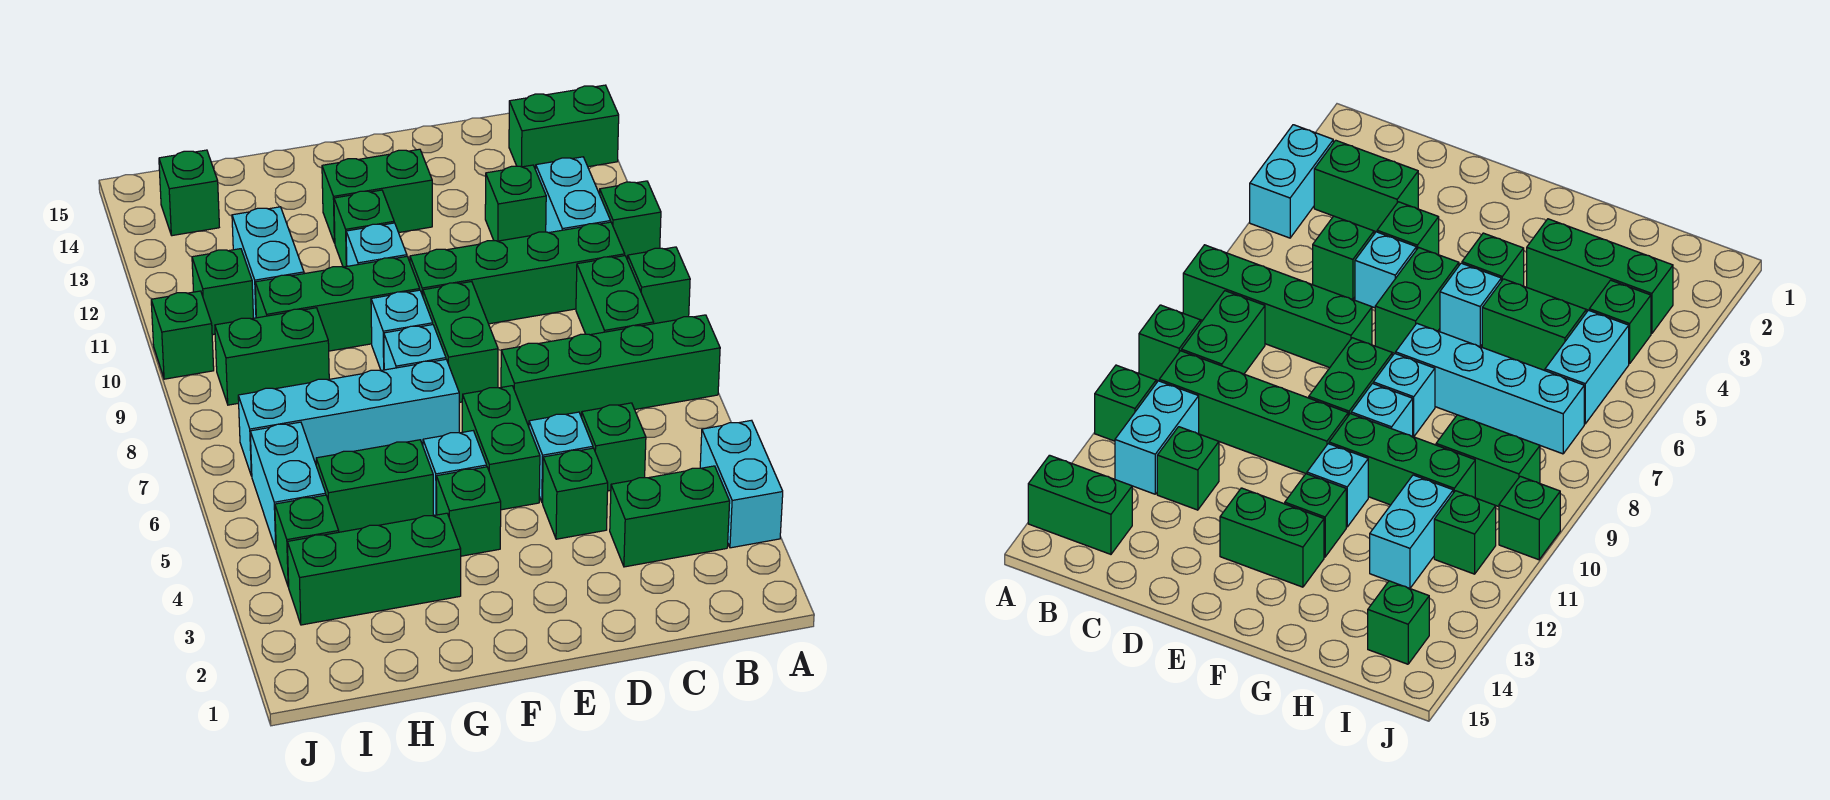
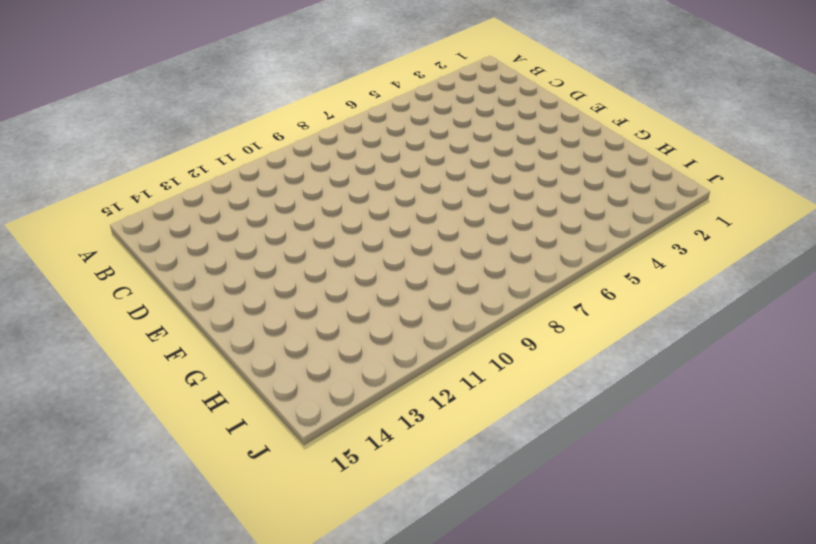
none -> cyan 1x2 brick [700,420,783,548]
none -> green 1x4 brick [501,315,720,426]
none -> green 1x1 brick [628,247,690,324]
none -> green 1x1 brick [600,181,661,260]

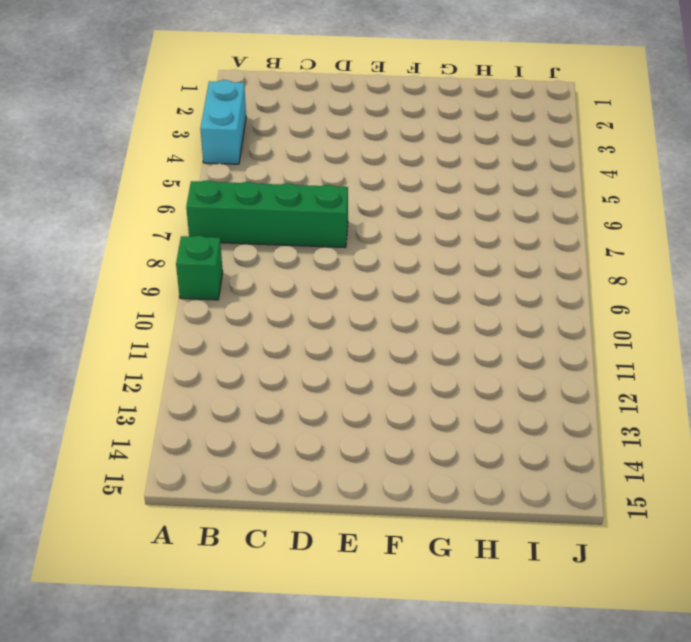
none -> green 1x1 brick [600,181,661,260]
none -> green 1x2 brick [509,85,619,170]
none -> green 1x2 brick [610,466,730,567]
none -> green 1x2 brick [576,256,654,335]

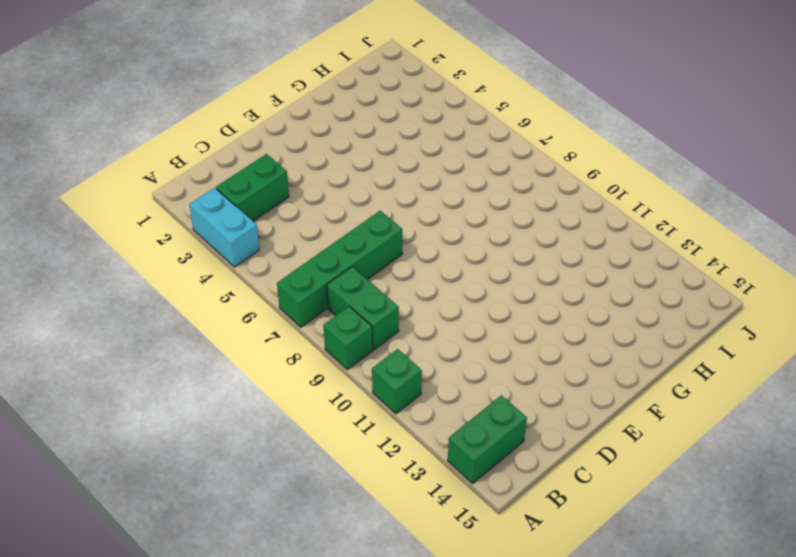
none -> green 1x4 brick [410,222,625,324]
none -> cyan 1x2 brick [536,157,611,233]
none -> green 1x1 brick [582,403,646,491]
none -> green 1x1 brick [485,165,546,241]

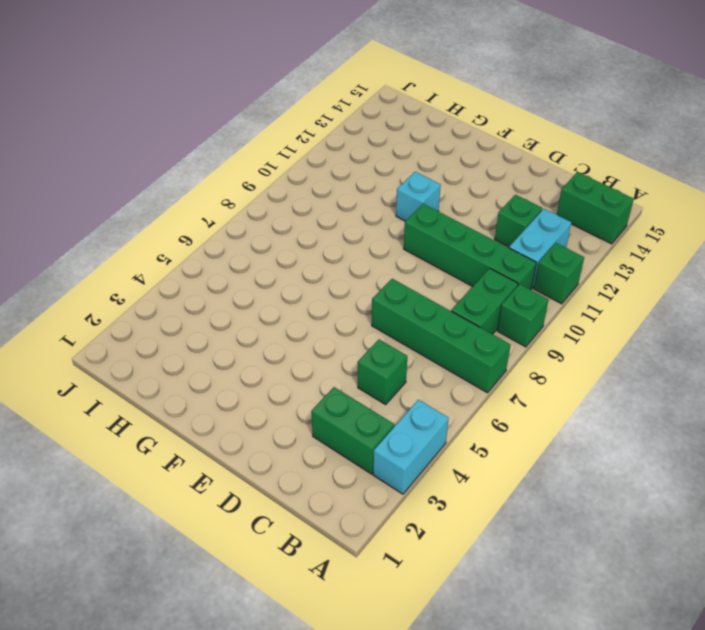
none -> green 1x1 brick [543,448,608,539]
none -> cyan 1x1 brick [529,412,593,502]
none -> green 1x2 brick [462,386,540,510]
none -> green 1x2 brick [423,282,498,403]

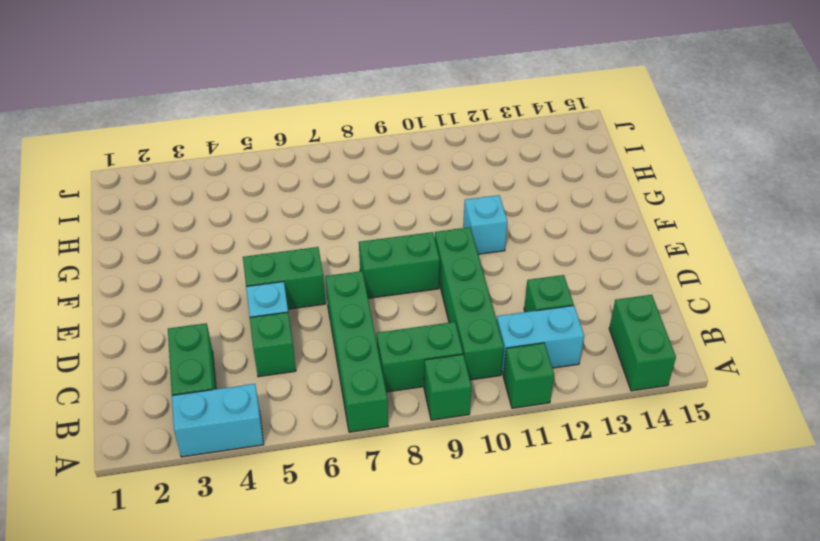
none -> green 1x1 brick [543,448,608,539]
none -> green 1x2 brick [322,149,432,243]
none -> green 1x1 brick [436,467,501,556]
none -> cyan 1x1 brick [423,431,487,515]

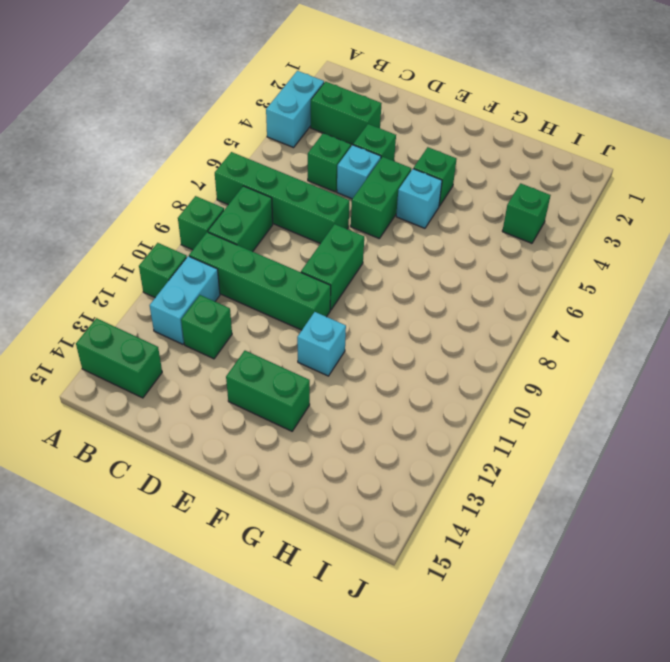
none -> cyan 1x4 brick [238,359,459,476]
none -> cyan 1x1 brick [384,325,446,370]
none -> cyan 1x1 brick [371,290,433,370]
none -> green 1x3 brick [255,256,420,351]

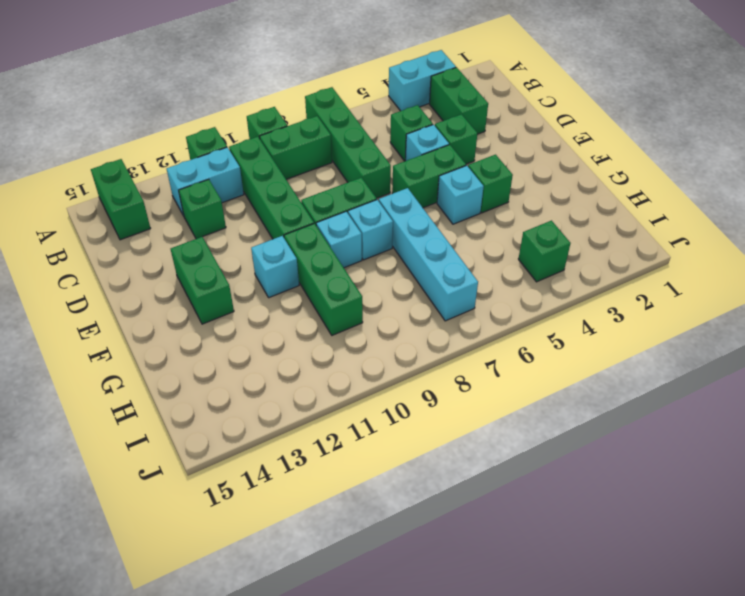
none -> green 1x1 brick [334,190,394,267]
none -> green 1x3 brick [287,513,461,625]
none -> green 1x2 brick [316,440,433,532]
none -> green 1x2 brick [215,308,329,405]

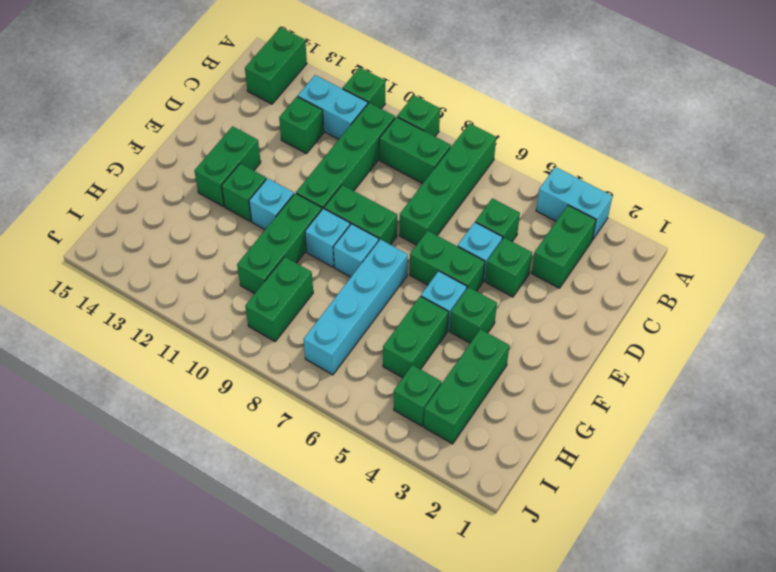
none -> cyan 1x2 brick [232,207,304,318]
none -> cyan 1x2 brick [250,422,326,549]
none -> green 1x1 brick [192,249,253,335]
none -> green 1x1 brick [159,150,219,236]

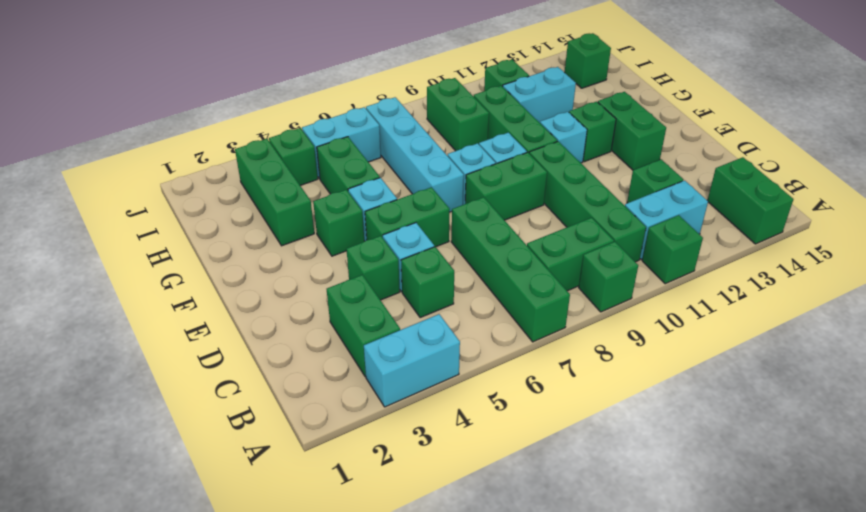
none -> green 1x1 brick [151,291,214,379]

